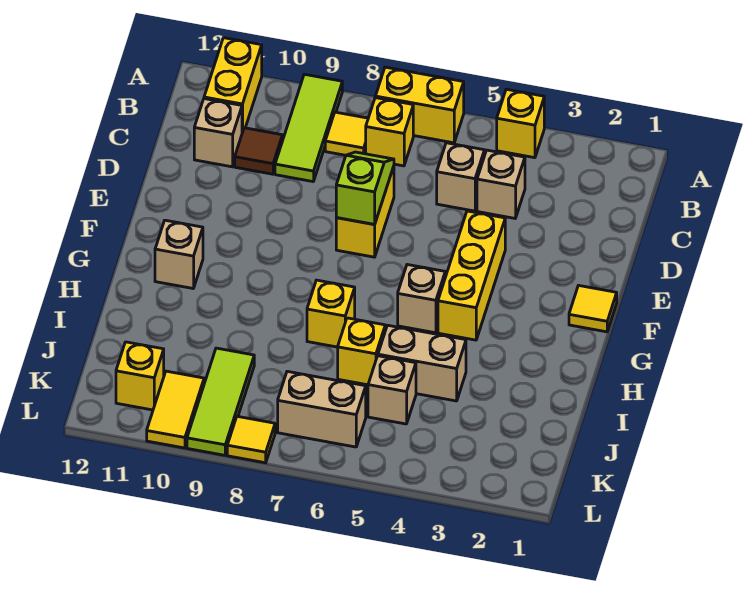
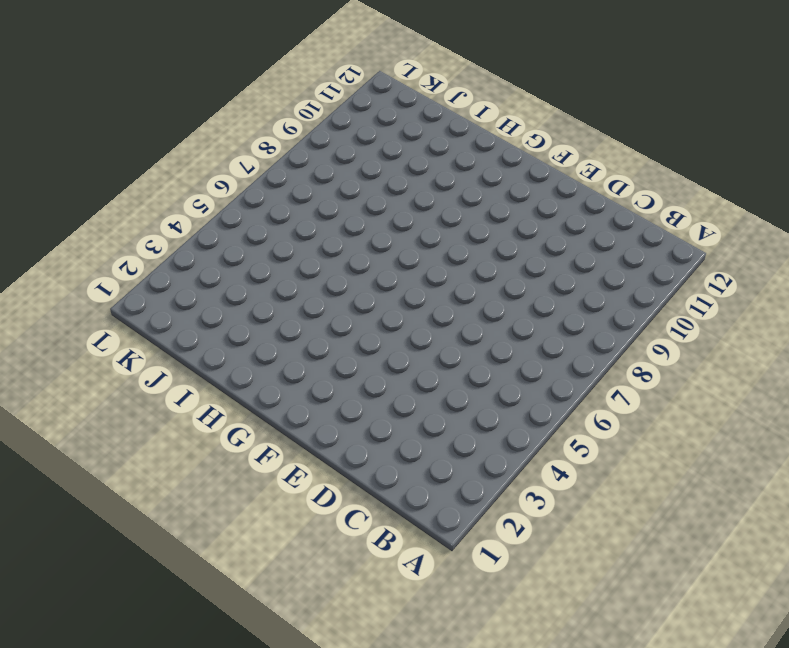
none -> yellow 1x1 brick [497,89,544,158]
none -> yellow 1x2 brick [376,67,464,143]
none -> lime 1x3 tile [275,74,342,182]

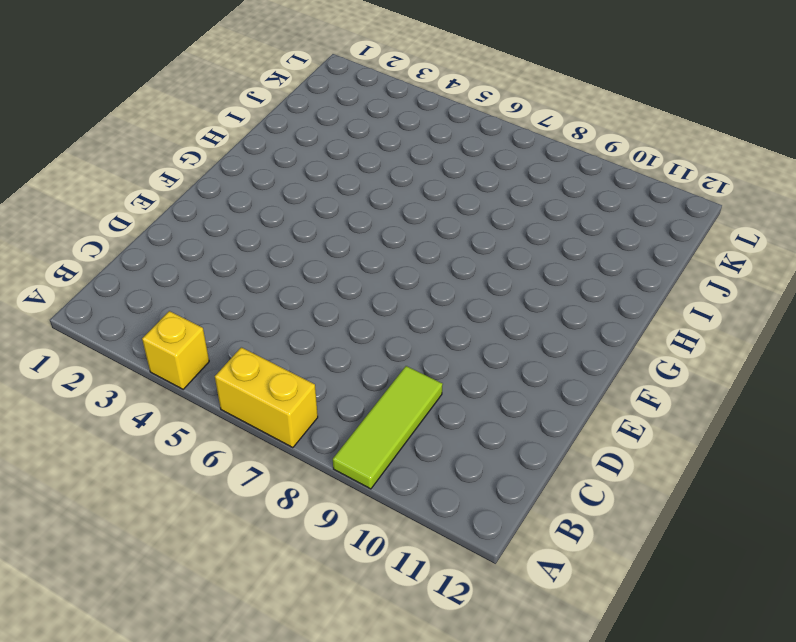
none -> yellow 1x2 brick [204,38,262,133]
none -> yellow 1x1 brick [366,98,413,166]
none -> yellow 1x1 tile [325,112,368,155]

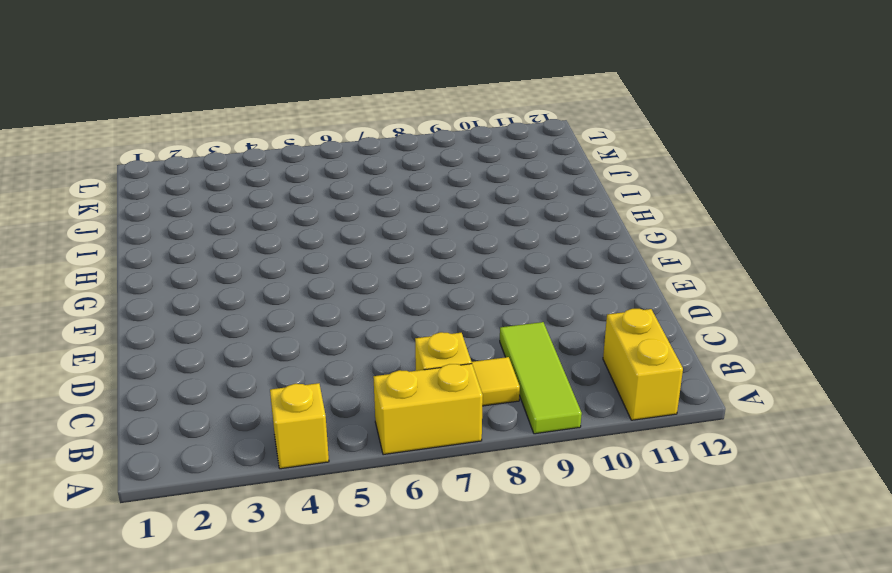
none -> tan 1x1 brick [477,150,525,218]
none -> tan 1x1 brick [437,143,484,211]
none -> brown 1x1 tile [235,128,283,174]

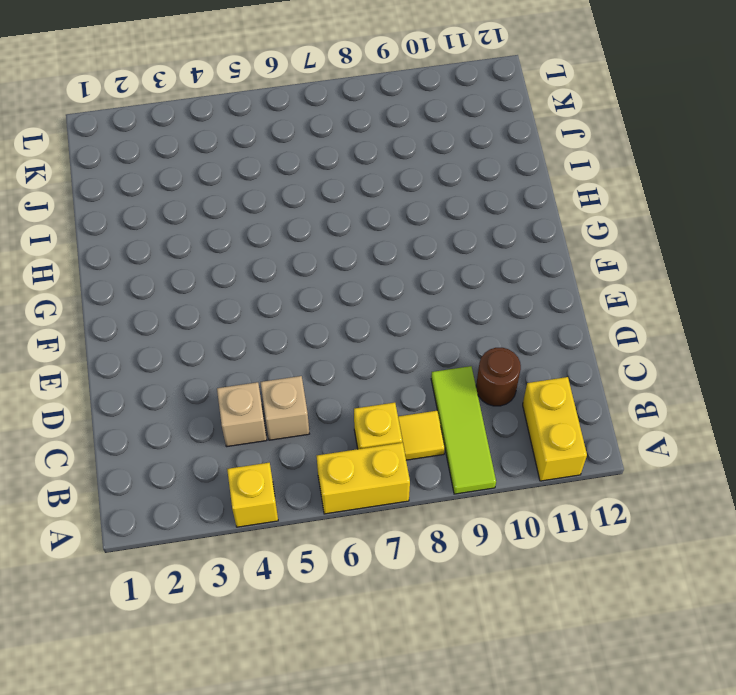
brown 1x1 round brick [476,348,521,406] -> brown 1x1 tile [235,128,283,174]
none -> tan 1x1 brick [194,99,242,167]
none -> yellow 1x2 brick [336,166,394,257]
none -> yellow 1x3 brick [438,211,505,340]

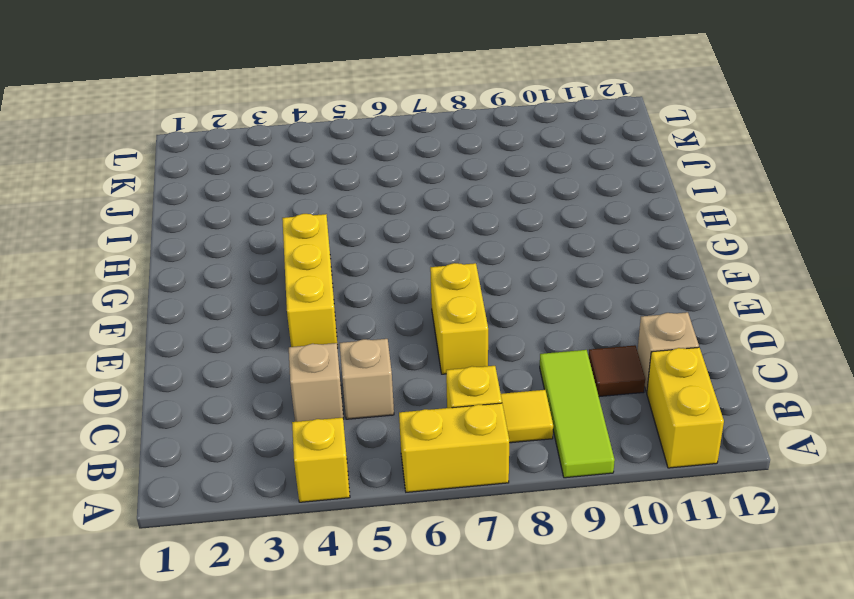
none -> yellow 1x1 tile [569,285,617,332]
none -> tan 1x1 brick [398,265,445,333]
none -> tan 1x1 brick [155,220,203,288]

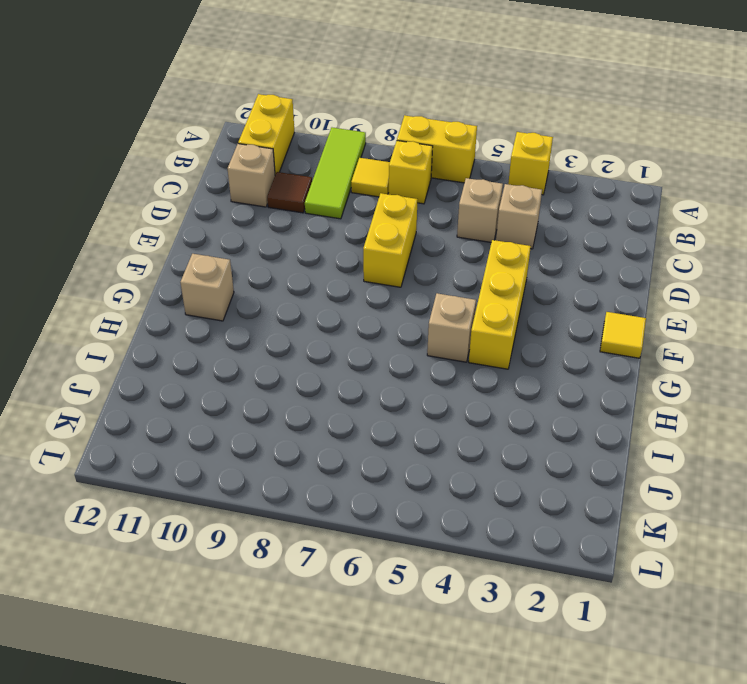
none -> yellow 1x1 brick [307,280,355,347]
none -> tan 1x2 brick [378,325,466,401]
none -> yellow 1x1 brick [338,318,385,385]

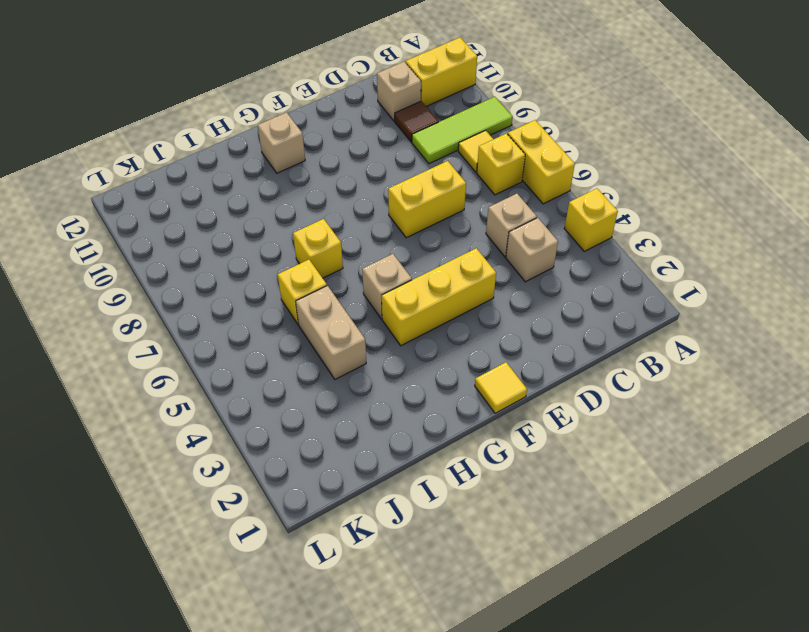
none -> tan 1x1 brick [368,356,416,424]
none -> lime 1x3 tile [187,348,254,455]
none -> tan 1x2 brick [278,371,366,447]

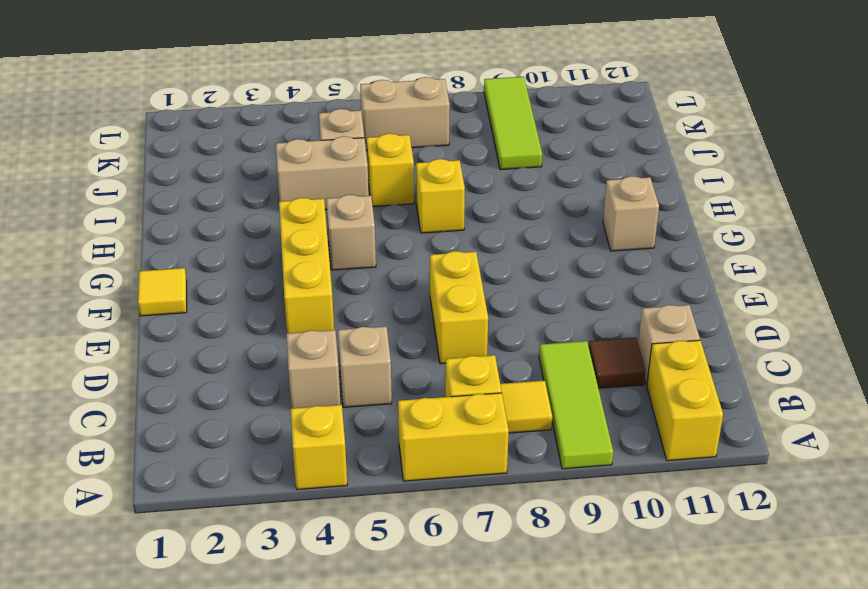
none -> yellow 1x2 tile [147,371,204,448]
none -> yellow 1x1 brick [116,342,164,410]
none -> yellow 1x1 tile [227,416,275,463]

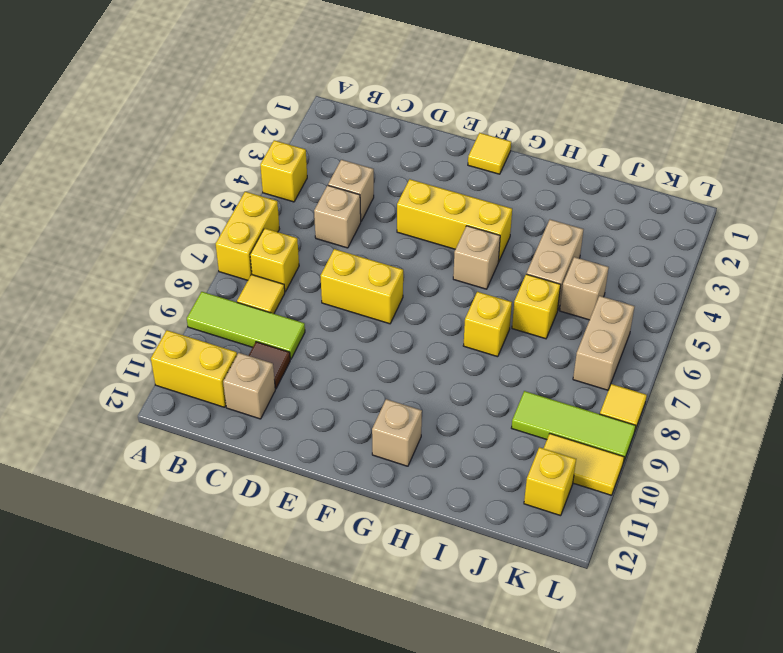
none -> lime 1x2 slope [336,152,394,224]

